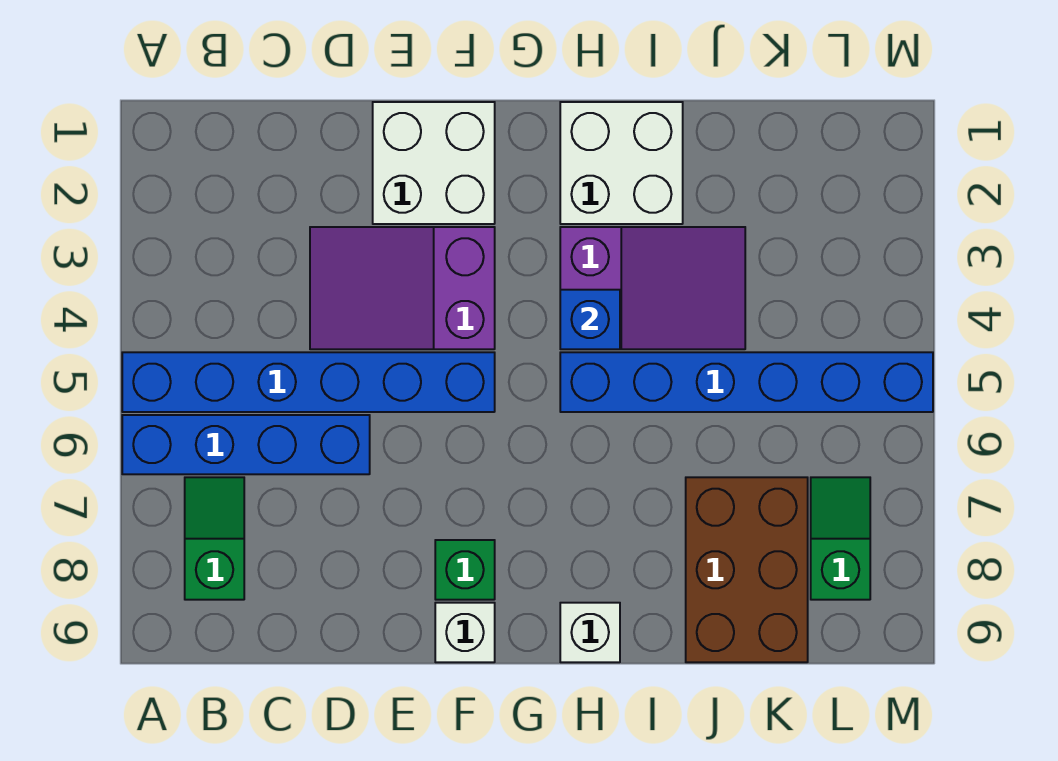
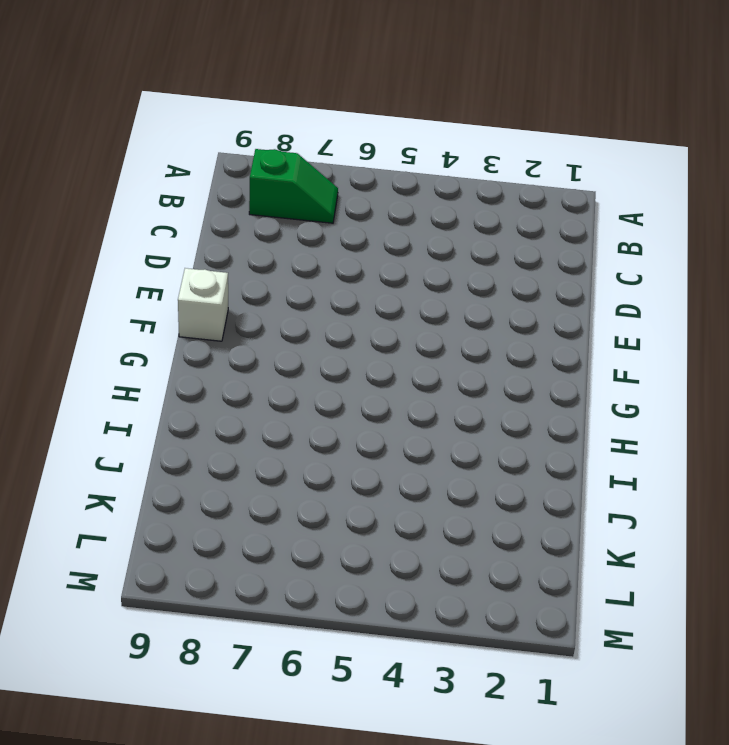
none -> blue 1x6 brick [122,352,495,412]
none -> blue 1x4 brick [122,415,370,474]
none -> purple 2x3 slope [310,227,495,349]

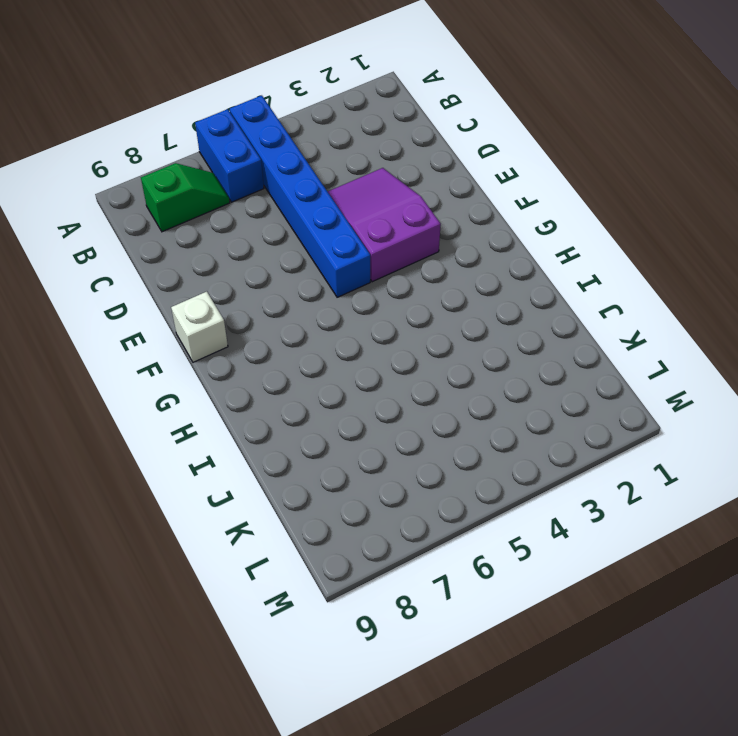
blue 1x2 brick [195,109,264,202] -> blue 1x4 brick [122,415,370,474]
none -> white 2x2 brick [373,102,495,224]
none -> green 1x1 brick [435,540,495,600]
none -> white 2x2 brick [560,102,683,224]

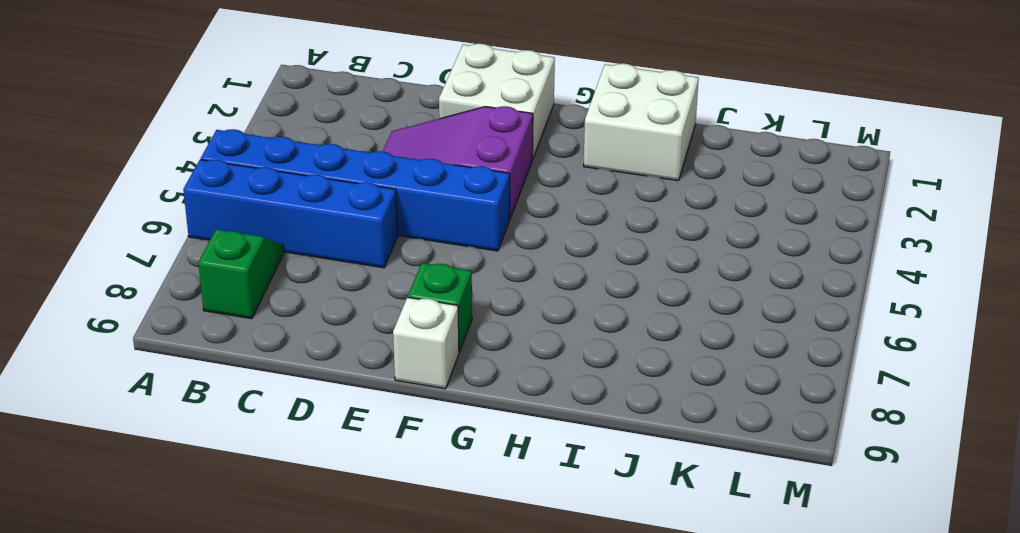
none -> purple 2x3 slope [560,227,745,349]
none -> blue 1x6 brick [560,352,933,412]
none -> white 1x1 brick [560,603,620,662]

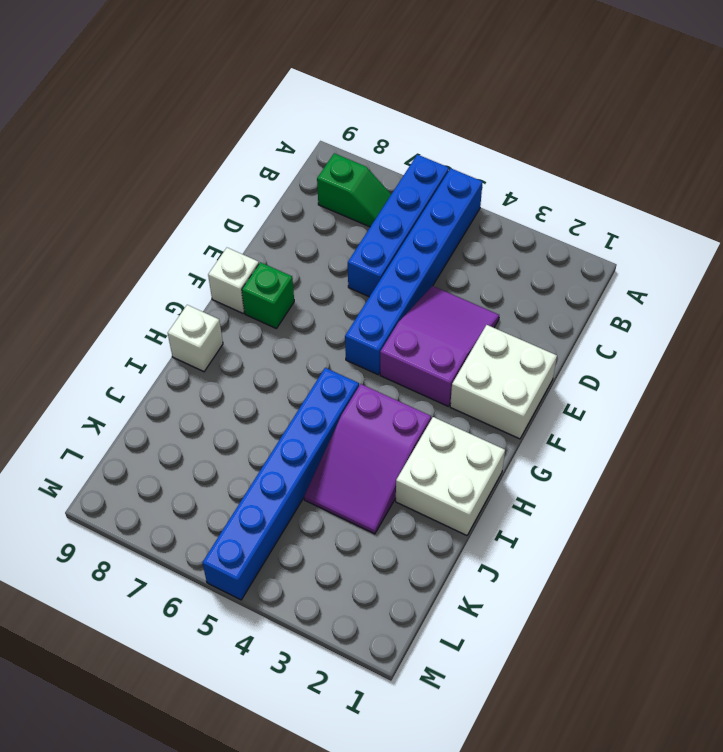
none -> brown 2x3 brick [686,477,808,662]
none -> green 1x2 slope [811,477,870,600]
none -> blue 1x1 brick [560,290,620,349]

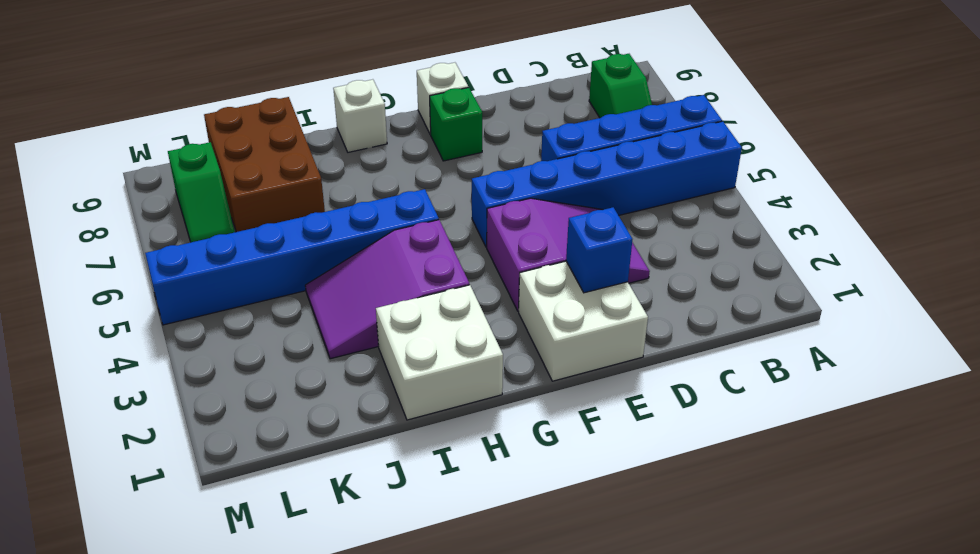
blue 1x1 brick [566,207,632,293] -> blue 1x1 brick moved to [560,290,620,349]

